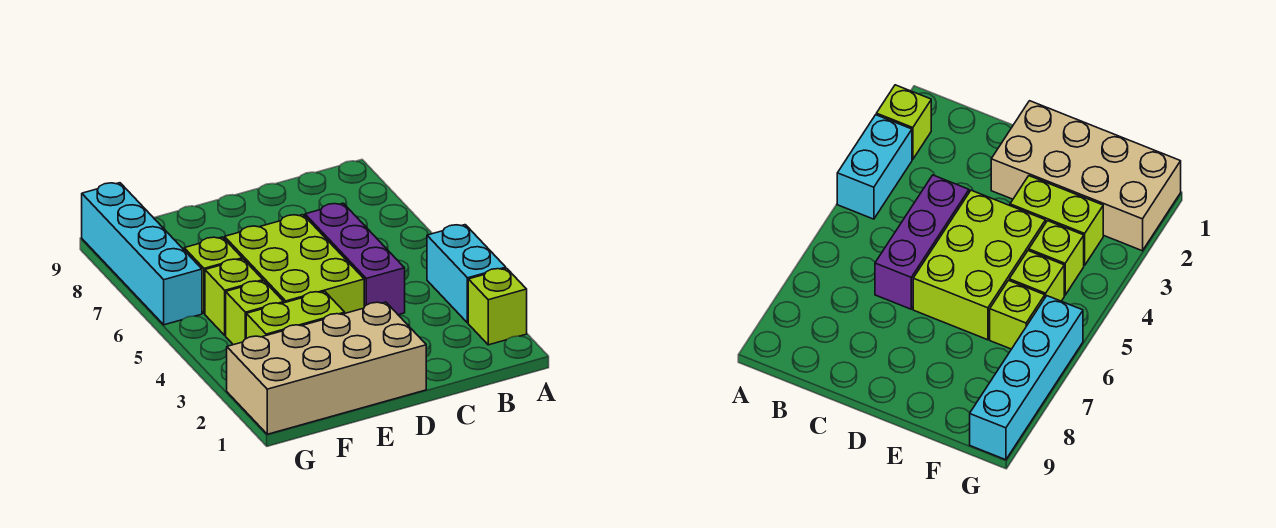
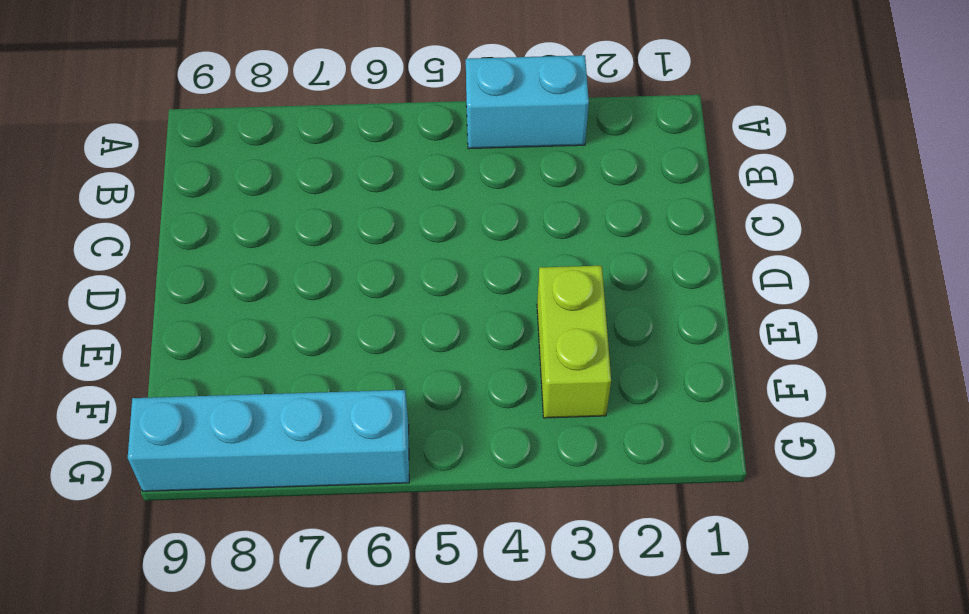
none -> lime 1x1 brick [468,268,527,345]
none -> purple 1x3 brick [305,203,405,315]

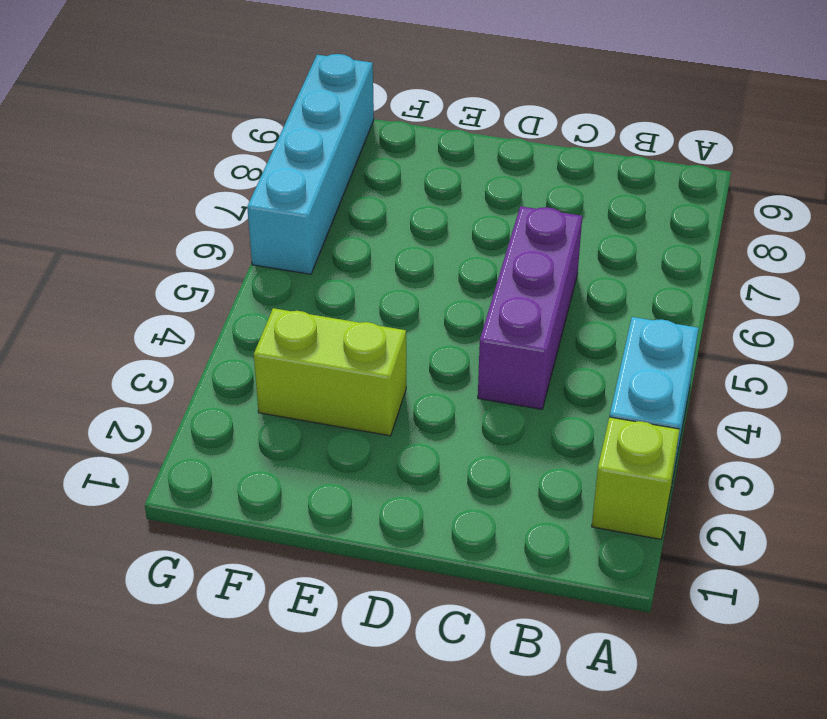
none -> tan 2x4 brick [227,302,426,434]
none -> lime 2x3 brick [225,215,364,313]

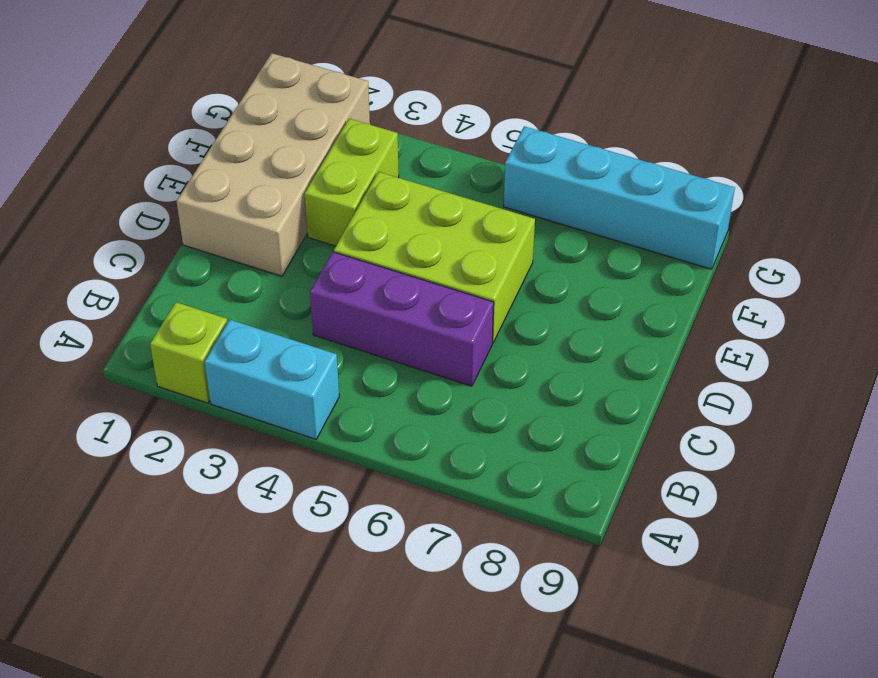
none -> lime 1x1 brick [226,281,284,345]
none -> lime 1x1 brick [205,259,263,335]

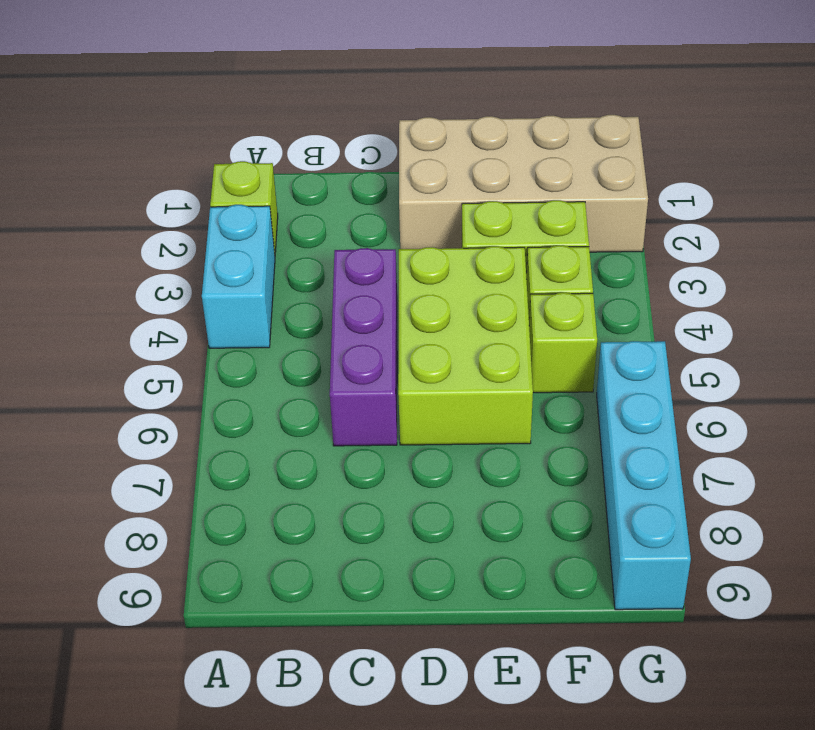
none -> lime 1x1 brick [184,237,242,314]

